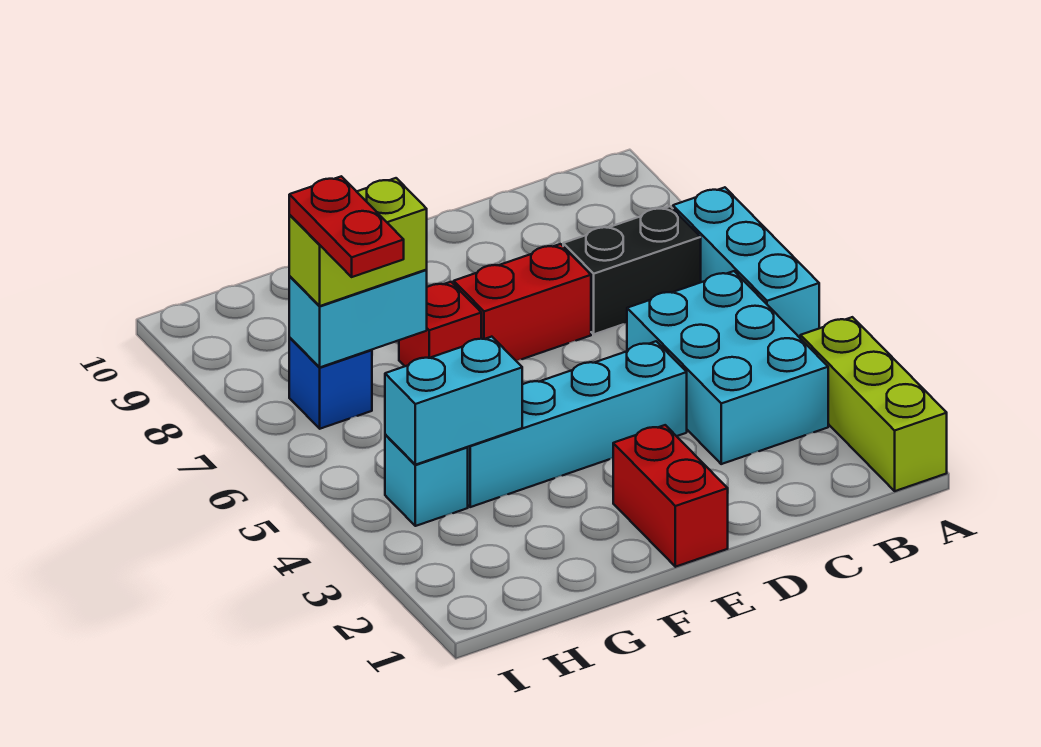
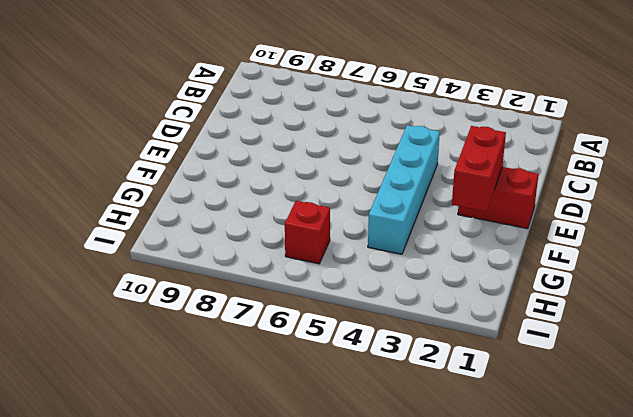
red 1x2 brick [452,126,506,212] -> red 1x2 brick moved to [454,244,591,361]
red 1x1 brick [285,201,330,264] -> red 1x1 brick moved to [399,282,481,366]
none -> lime 1x3 brick [800,317,947,491]
none -> cyan 1x3 brick [673,187,819,338]
none -> cyan 2x3 brick [627,271,828,464]

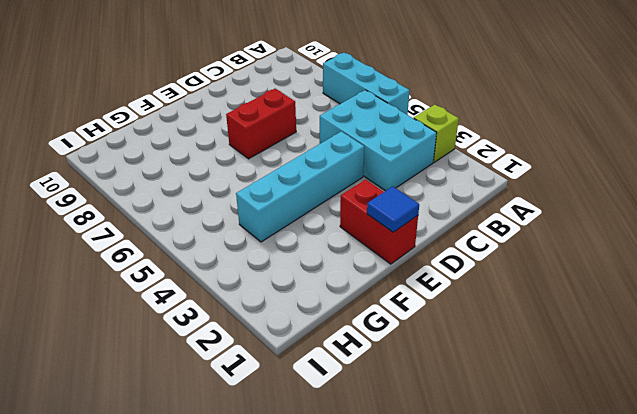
lime 1x1 brick [414,105,459,162] -> lime 1x3 brick [800,317,947,491]
blue 1x1 tile [367,186,419,232] -> none
none -> black 1x2 brick [563,206,701,334]
none -> red 1x1 brick [399,282,481,366]
none -> cyan 1x1 brick [385,434,468,526]

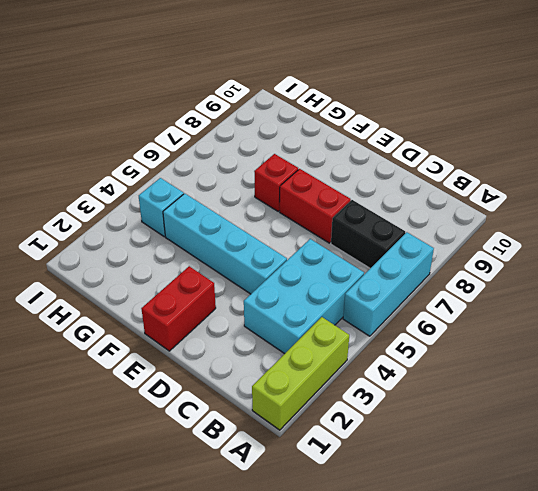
none -> blue 1x1 brick [289,338,372,429]
none -> cyan 1x2 brick [385,337,522,465]
none -> cyan 1x2 brick [289,270,427,367]

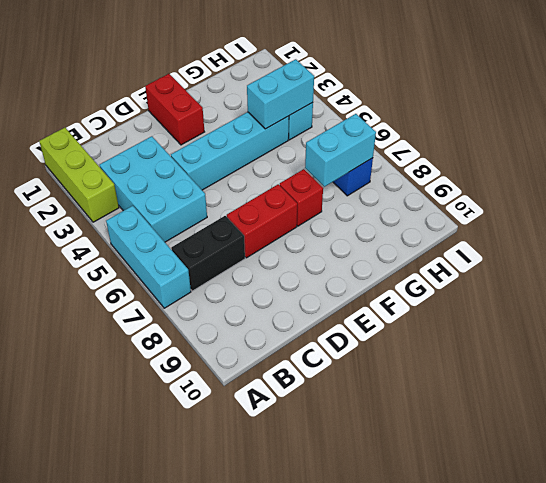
none -> lime 1x2 brick [289,178,427,306]
none -> red 1x2 plate [289,176,404,277]

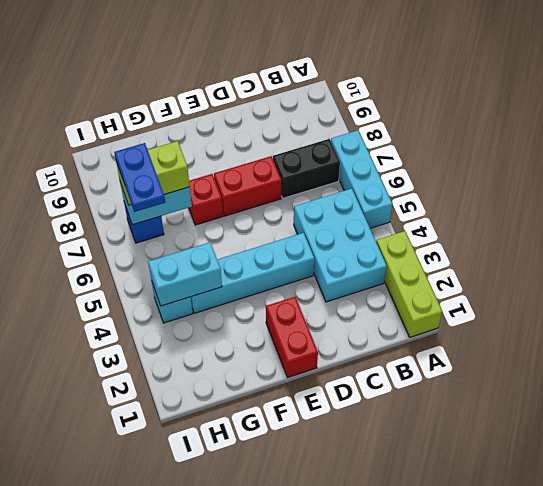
blue 1x2 plate [114,143,165,212] -> red 1x2 plate [289,176,404,277]

